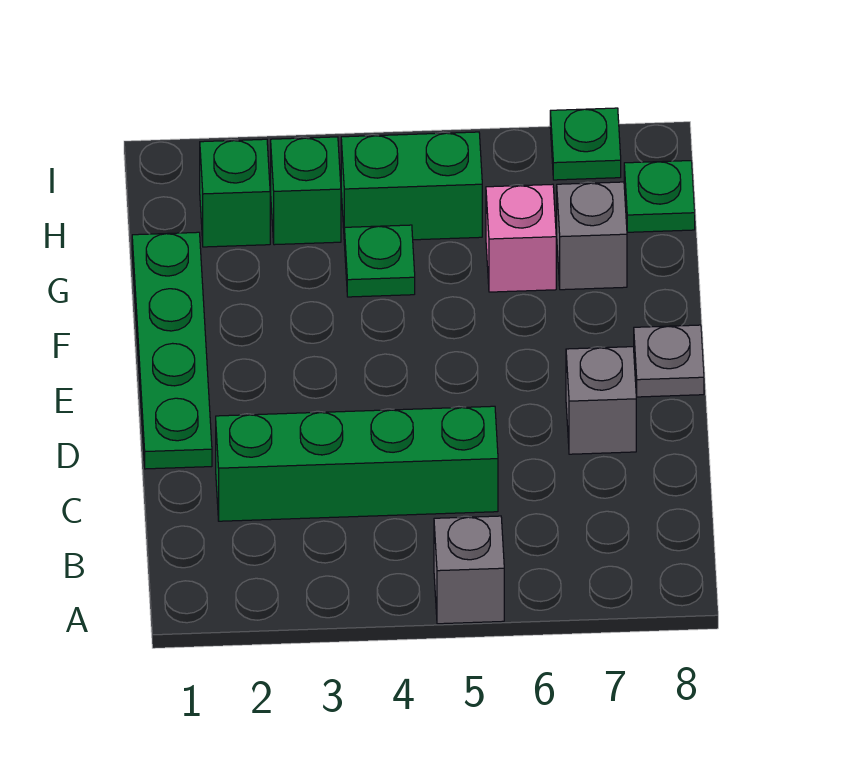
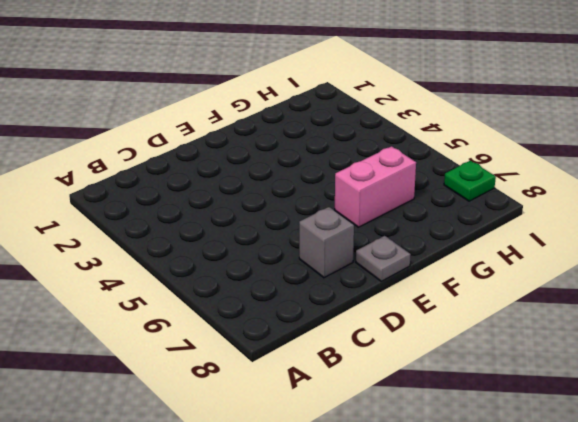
pink 1x2 brick [335,146,416,227] -> pink 1x1 brick [486,184,556,292]
none -> grey 1x1 brick [434,516,504,624]
none -> green 1x4 brick [216,406,498,521]
none -> green 1x4 plate [132,232,212,469]

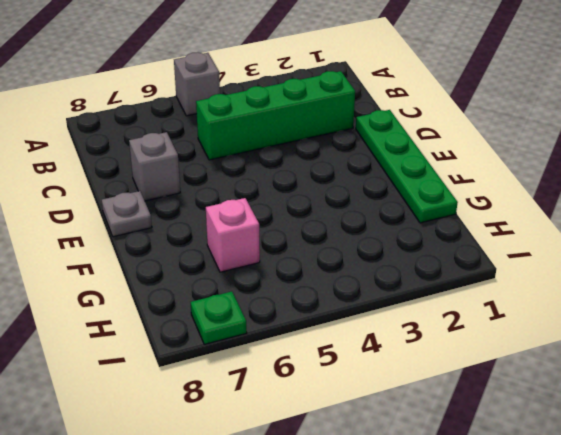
none -> green 1x1 plate [344,225,415,297]
none -> grey 1x1 brick [557,182,627,290]
none -> green 1x1 brick [200,139,270,247]

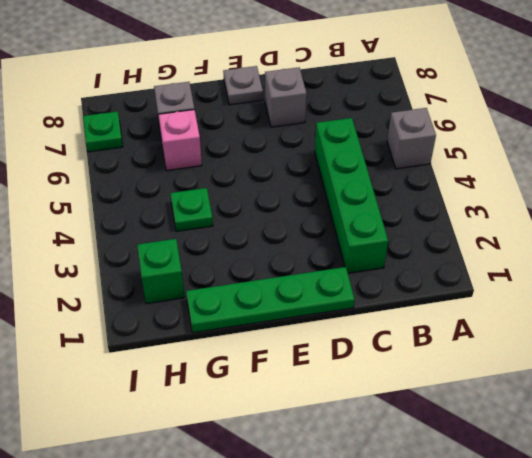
none -> green 1x1 brick [271,137,341,245]
none -> green 1x2 brick [341,132,482,240]
none -> green 1x1 plate [624,161,695,232]

